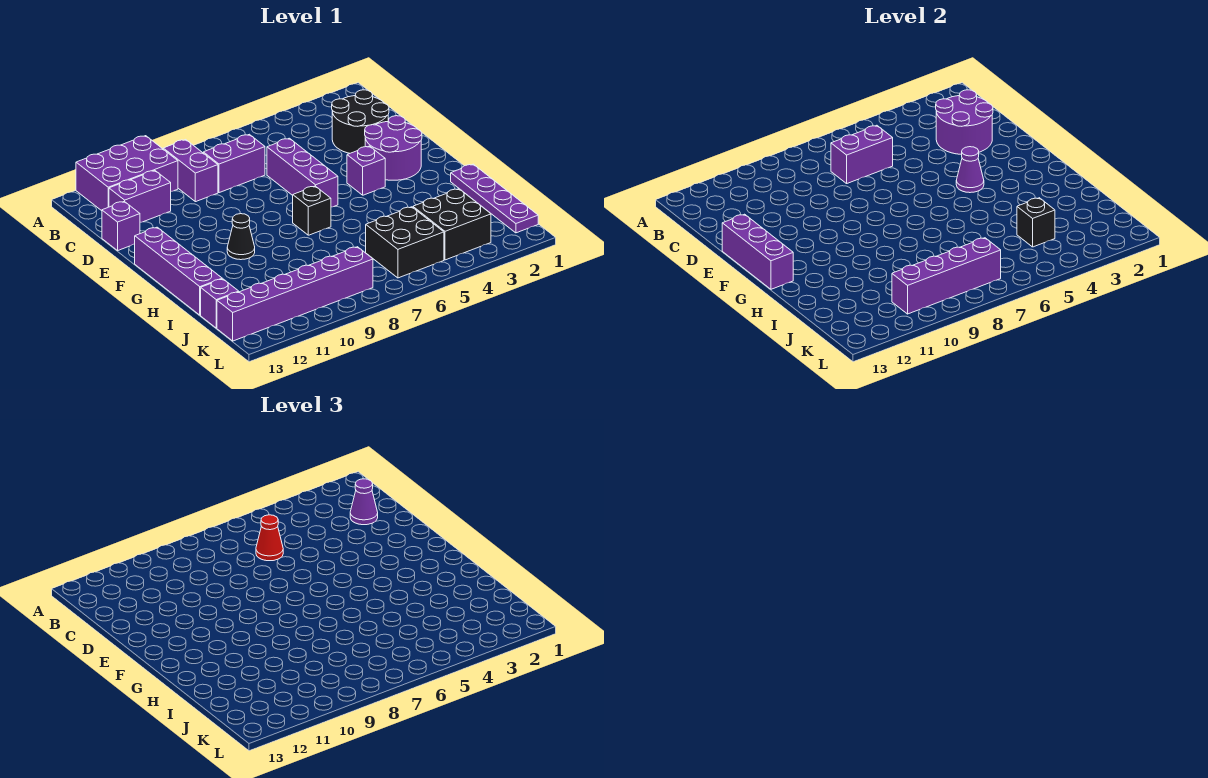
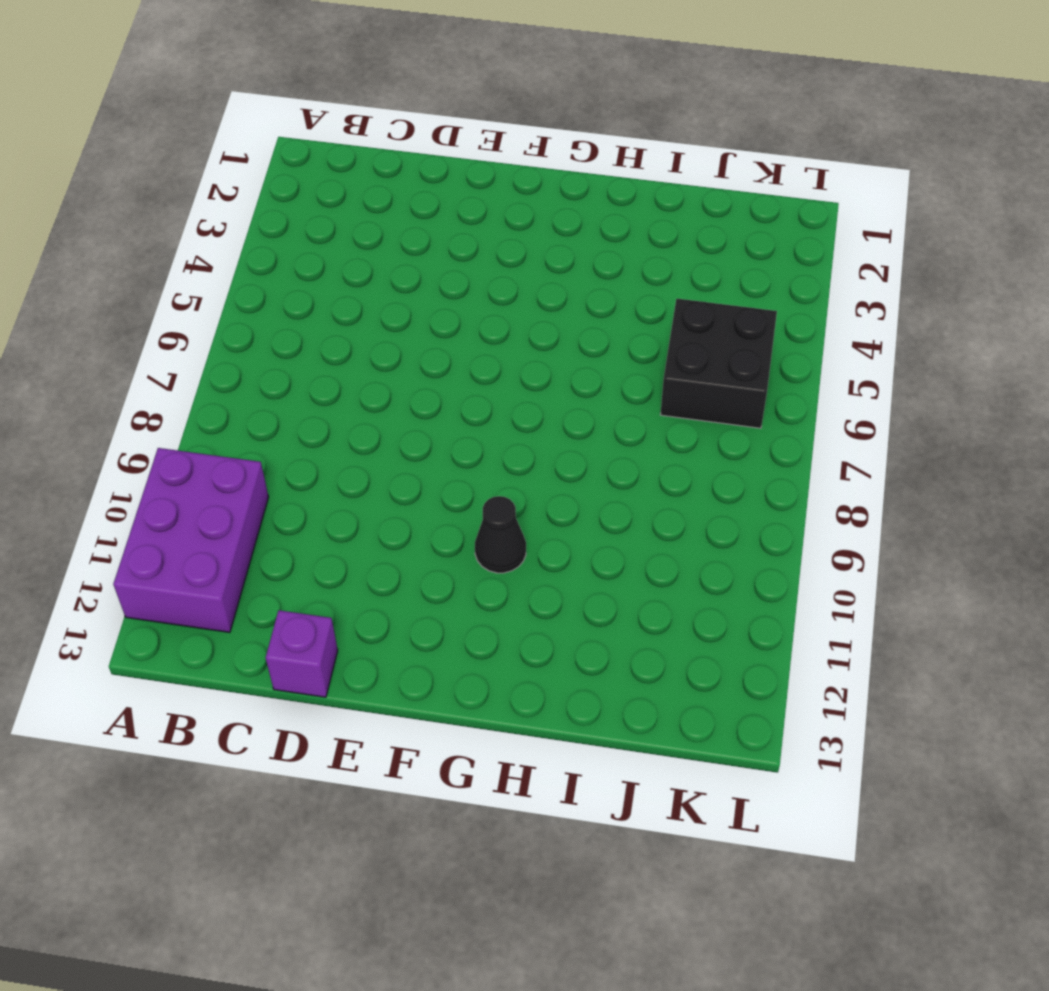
none -> purple 1x2 brick [163,140,218,202]
none -> black 2x2 round brick [332,90,389,153]
none -> purple 1x2 brick [203,134,265,193]

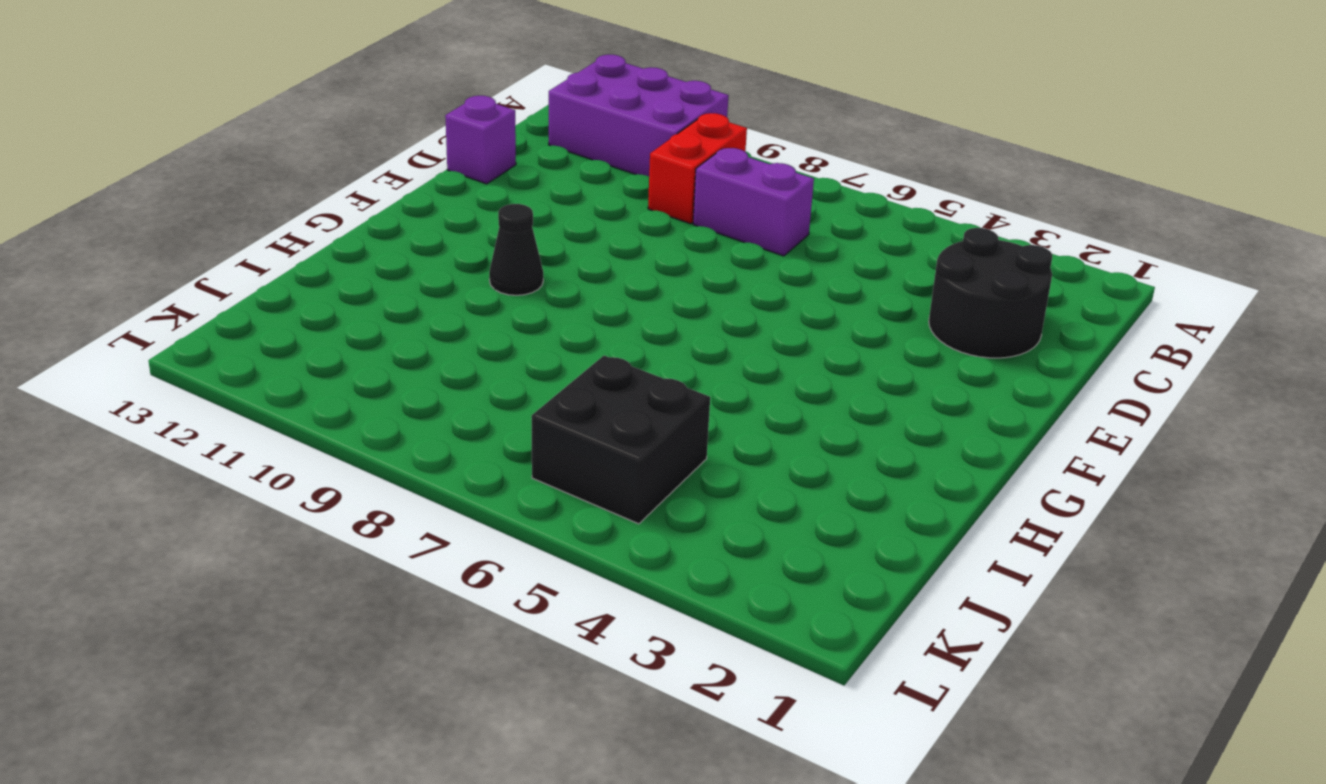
red 1x2 brick [648,113,747,224] -> purple 1x2 brick [163,140,218,202]
none -> purple 1x2 brick [109,171,171,222]
none -> purple 1x3 brick [267,138,338,207]
none -> purple 2x2 round brick [365,116,422,180]

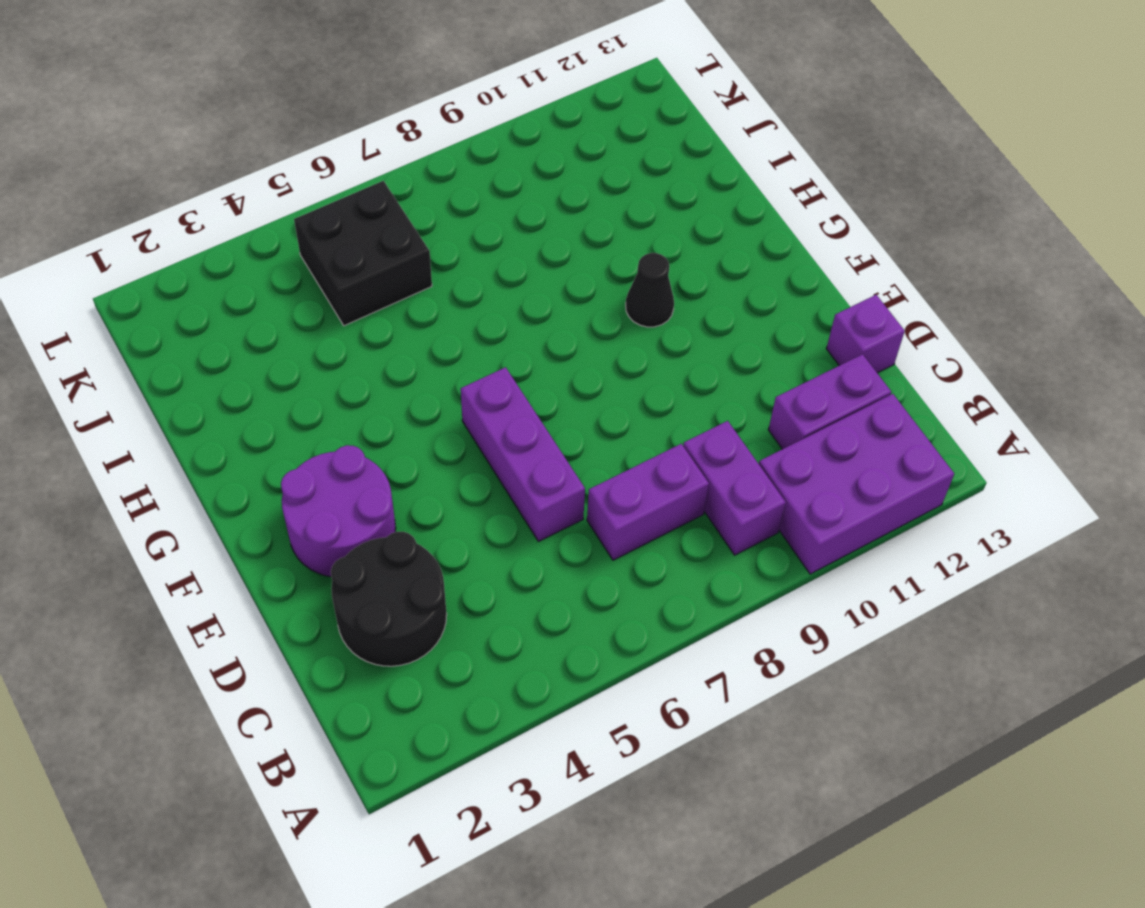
none -> purple 1x1 brick [347,146,385,195]
none -> purple 1x4 brick [135,227,222,315]
none -> black 1x1 brick [293,186,331,235]

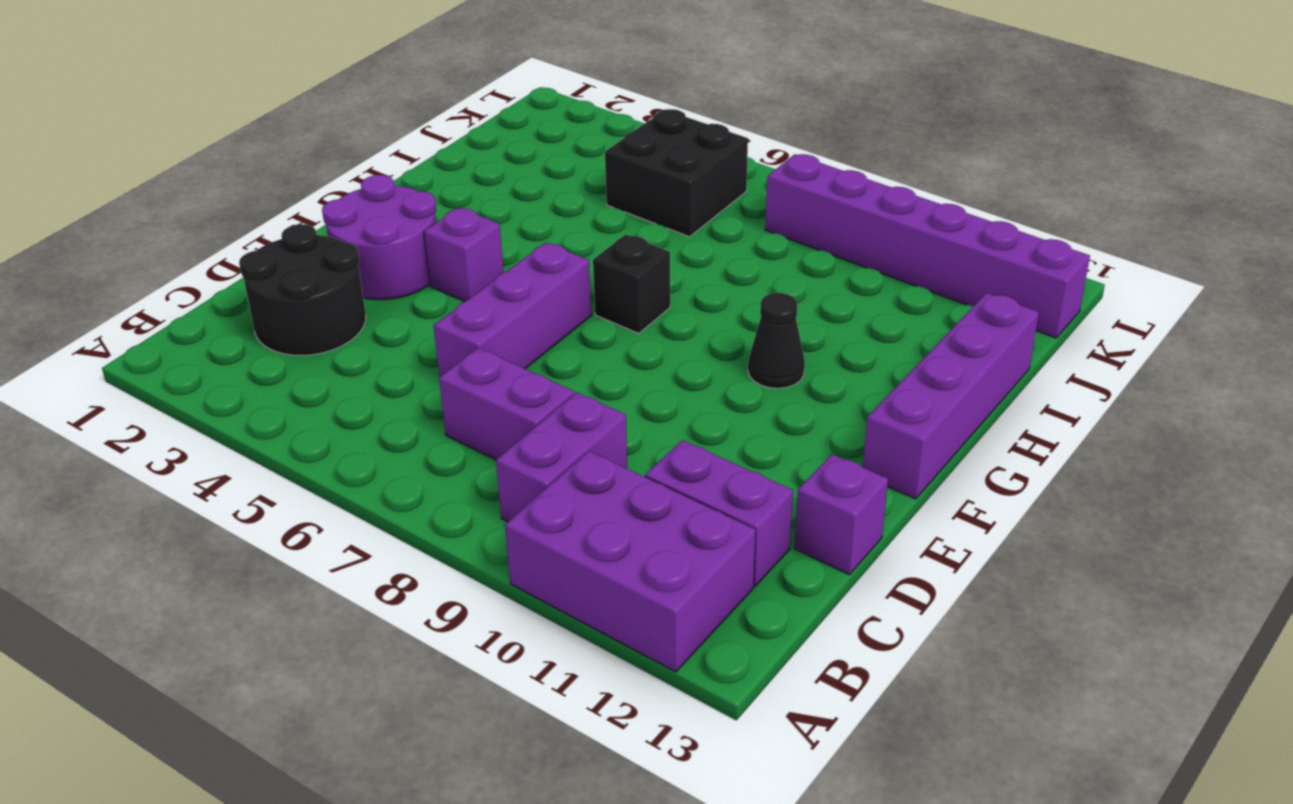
none -> purple 1x4 plate [451,164,538,233]
none -> black 2x2 brick [413,189,491,260]
none -> purple 1x1 brick [201,279,239,328]

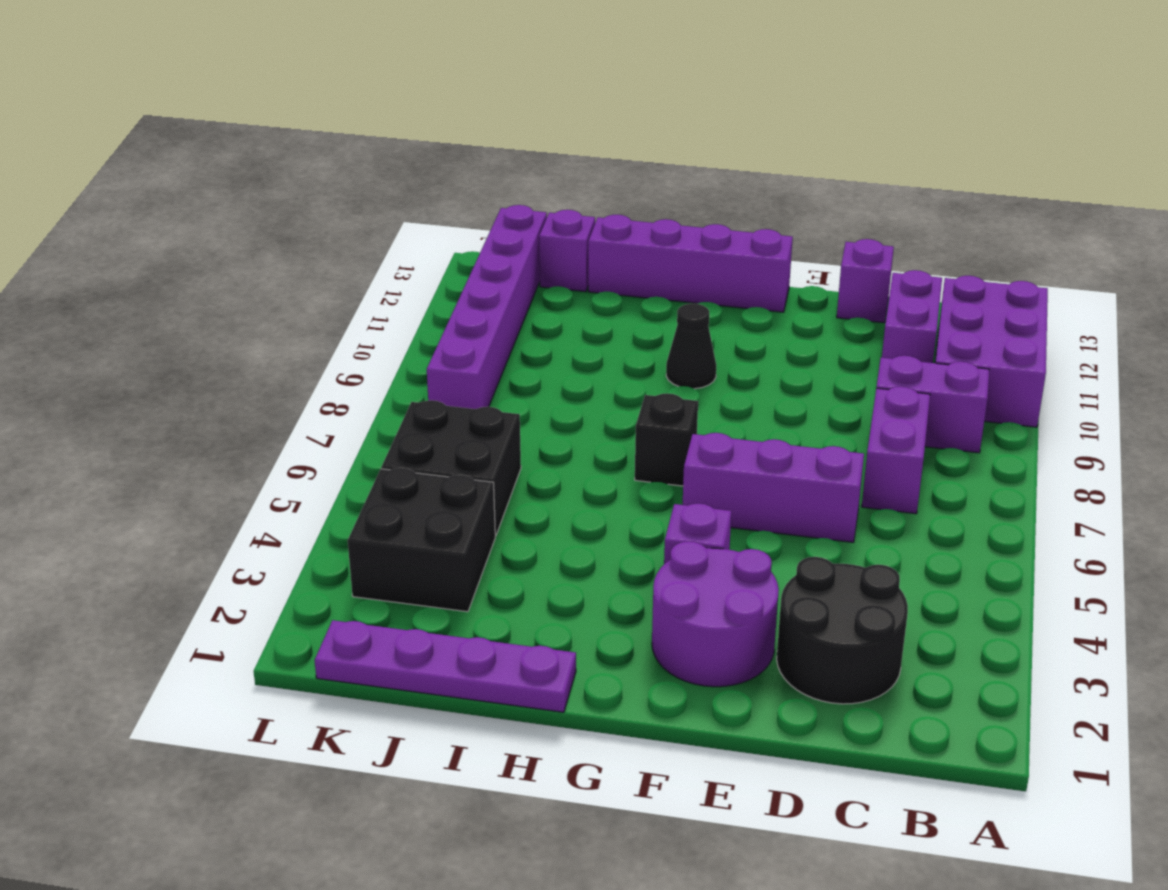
none -> purple 2x2 round brick [936,90,993,154]
none -> purple 1x2 brick [831,125,893,183]
none -> purple 1x3 brick [722,214,793,289]

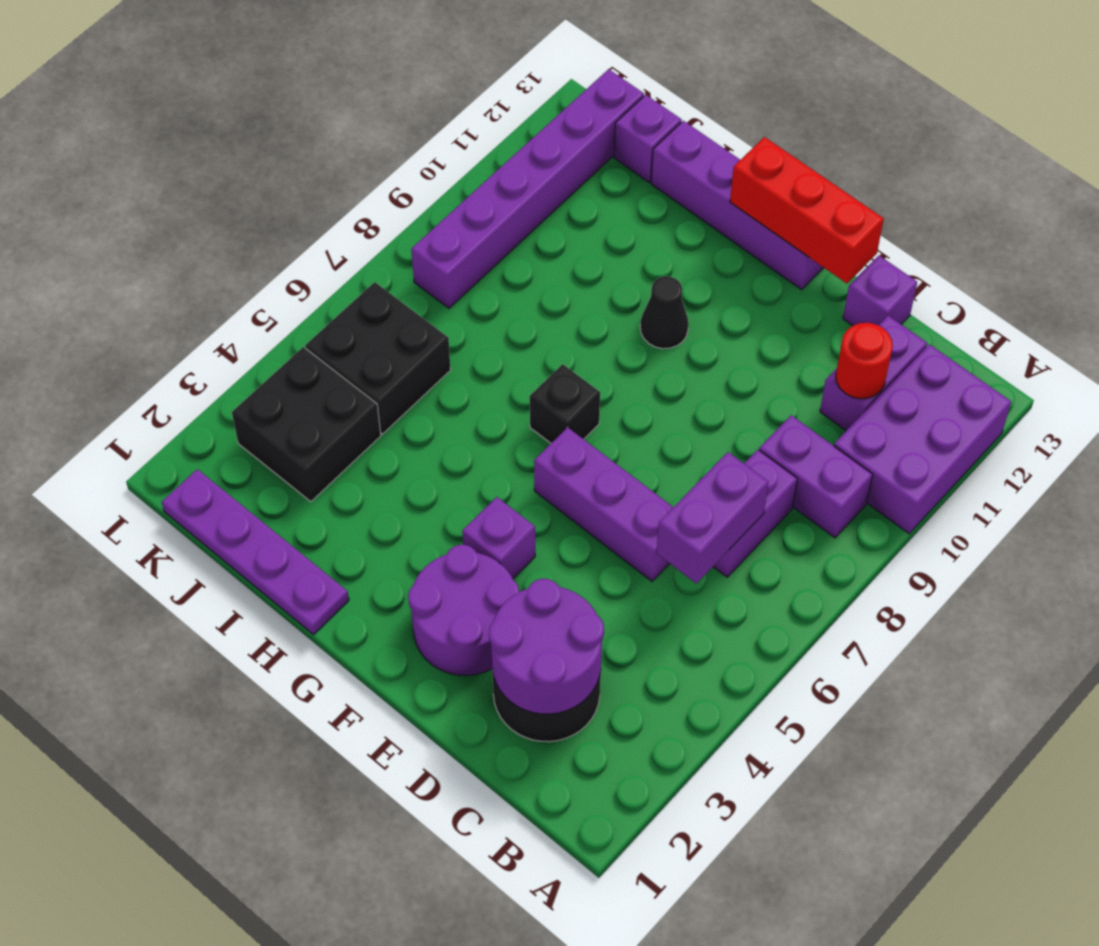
red 1x1 round brick [836,323,893,399] -> none
red 1x3 brick [730,137,884,283] -> purple 1x3 brick [722,214,793,289]
none -> purple 1x1 cone [956,147,984,193]
none -> black 1x1 brick [1017,198,1055,247]
none -> purple 1x4 brick [892,238,1001,314]

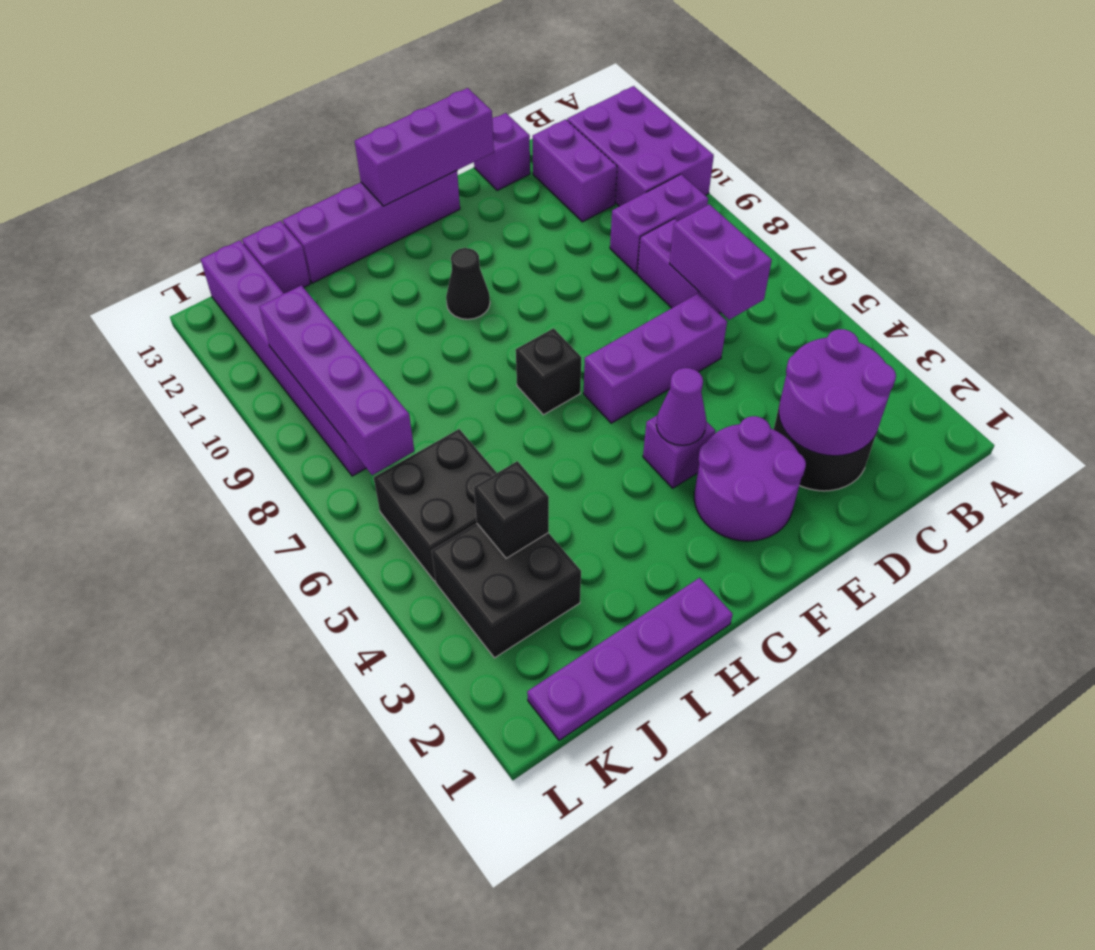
none -> purple 1x1 cone [350,479,378,525]
none -> red 1x1 cone [256,515,283,561]

